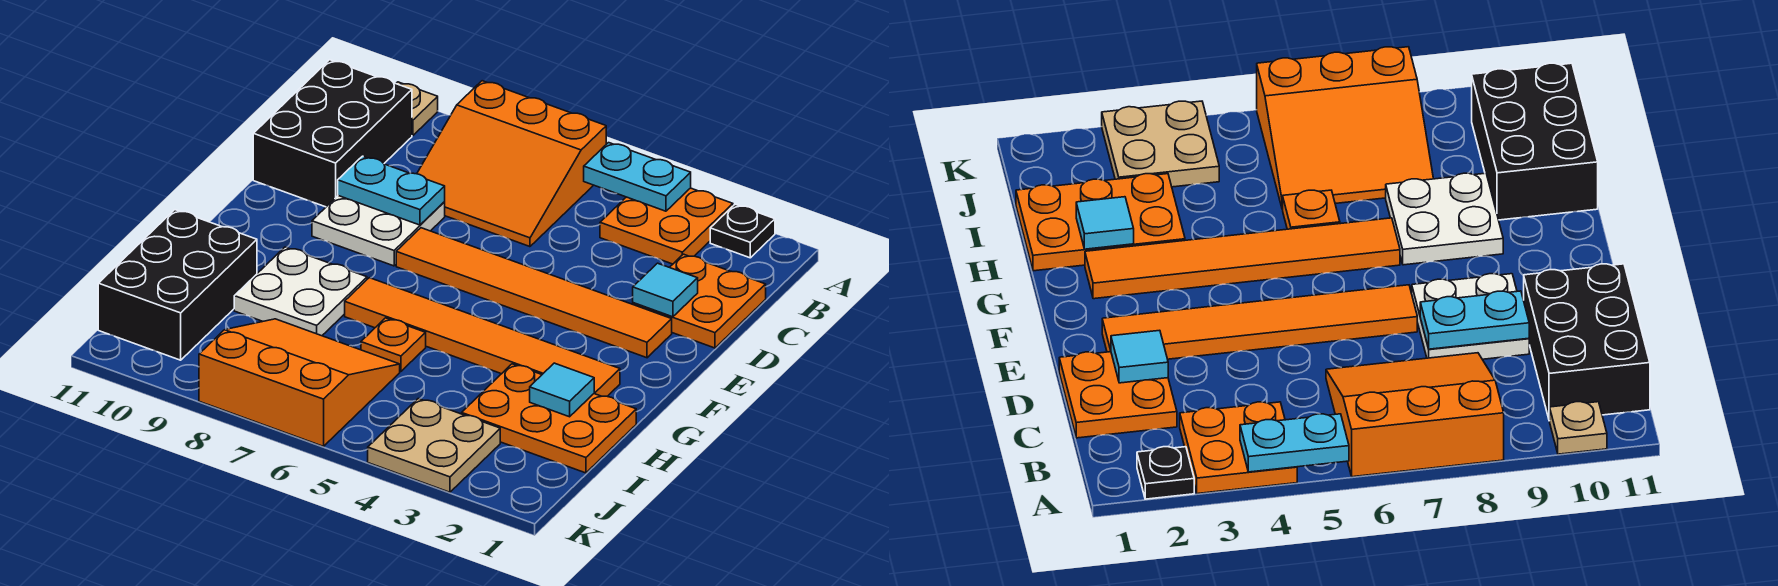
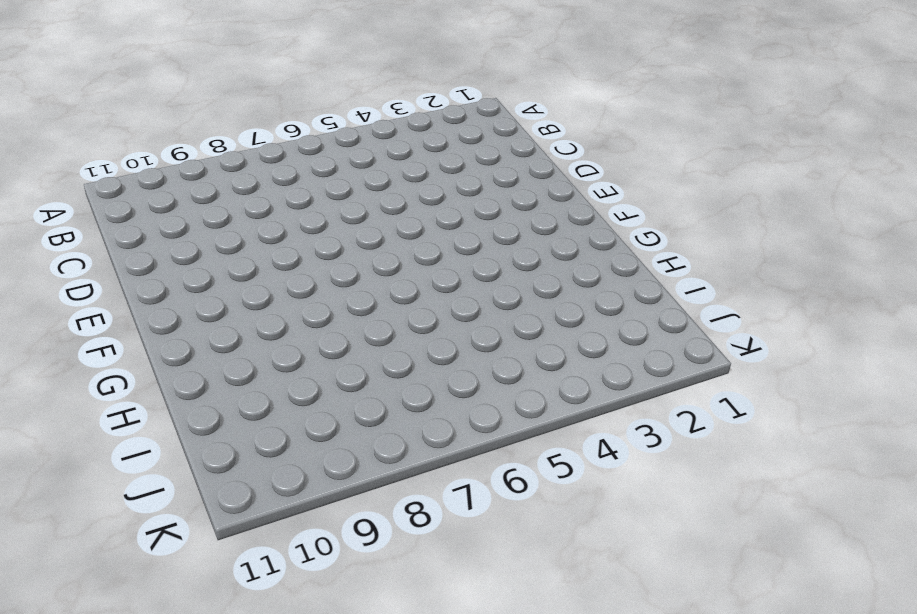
none -> black 1x1 plate [710,204,775,258]
none -> orange 2x2 plate [600,188,733,264]
none -> orange 3x3 slope [417,81,606,247]

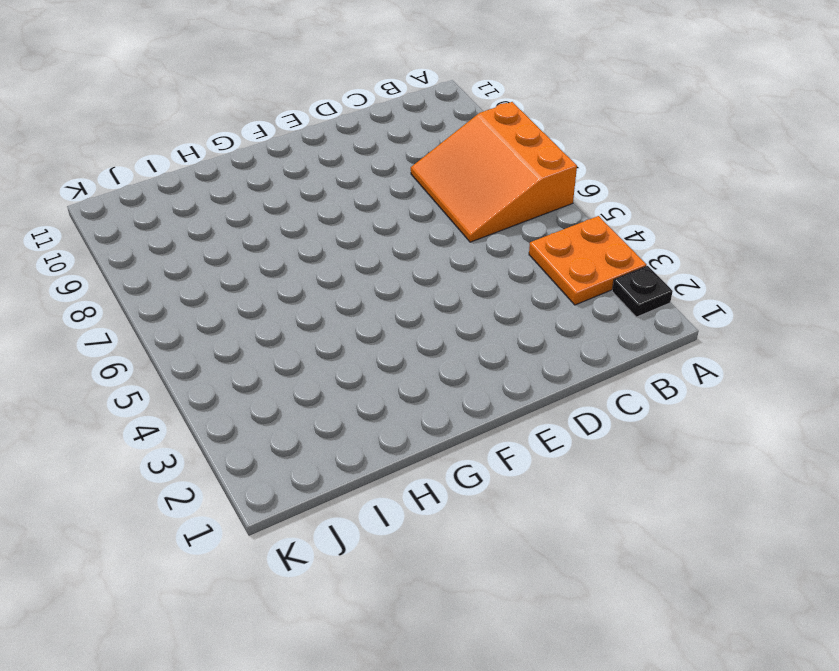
none -> tan 1x1 plate [396,82,438,135]
none -> black 2x3 brick [253,60,412,207]
none -> orange 2x2 plate [633,254,766,348]

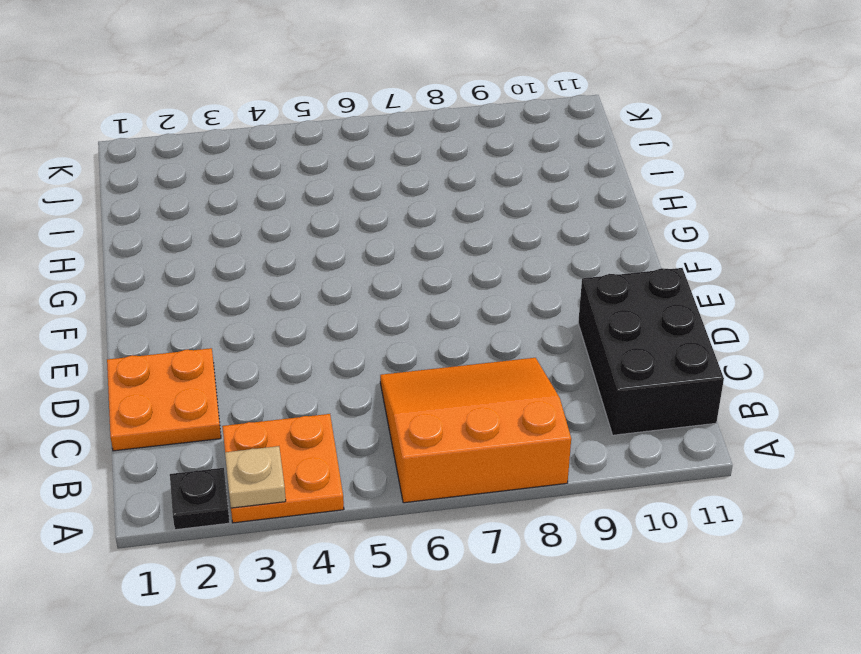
tan 1x1 plate [225,446,286,508] -> tan 1x1 plate moved to [396,82,438,135]
none -> white 2x2 plate [312,196,445,266]
none -> orange 1x6 tile [396,228,672,358]
none -> orange 1x6 tile [345,278,620,396]

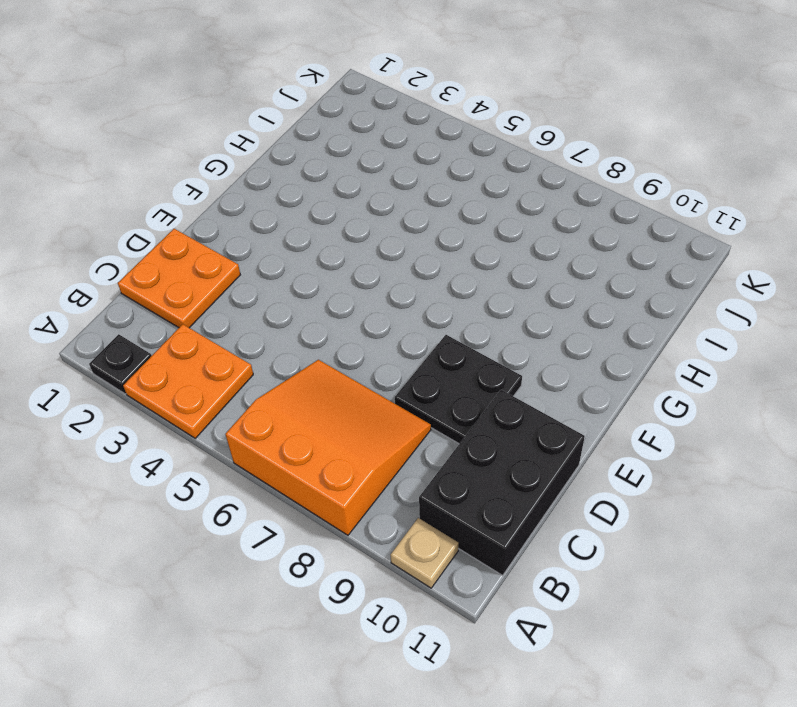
black 2x2 plate [395,335,522,444] -> white 2x2 plate [312,196,445,266]
none -> orange 1x6 tile [396,228,672,358]
none -> orange 1x6 tile [345,278,620,396]
none -> white 2x2 plate [234,247,367,336]

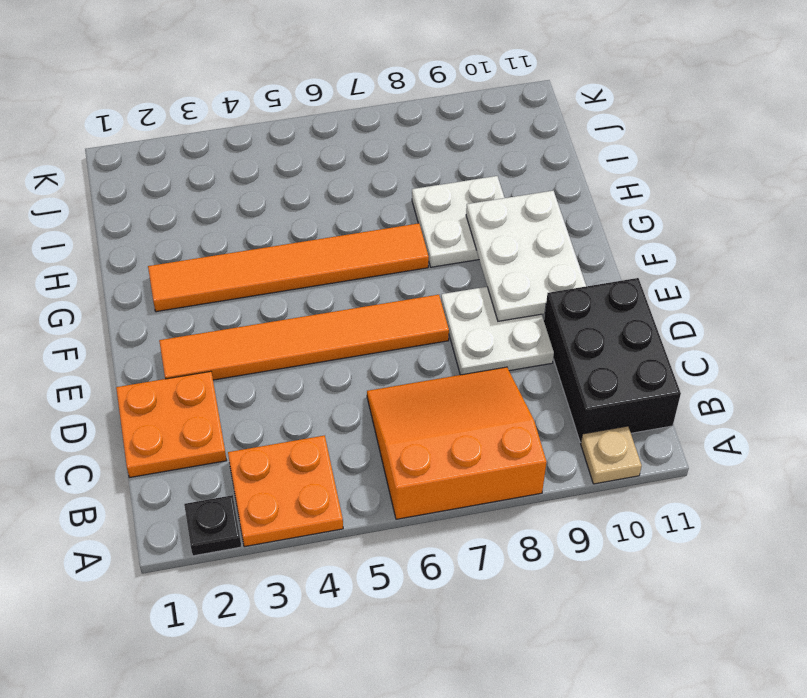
white 2x3 plate [466,191,586,321] -> none
none -> orange 2x3 plate [462,364,636,473]
none -> orange 1x1 plate [361,318,426,371]
none -> black 2x3 brick [98,210,257,360]

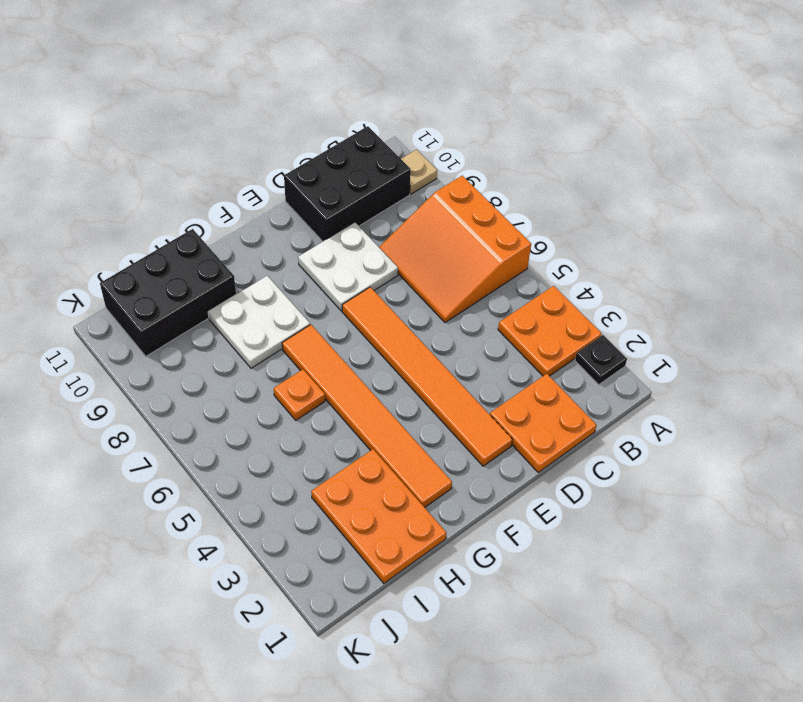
none -> orange 3x3 slope [199,319,400,446]
none -> tan 2x2 plate [368,399,500,492]
none -> cyan 1x2 plate [584,143,691,211]

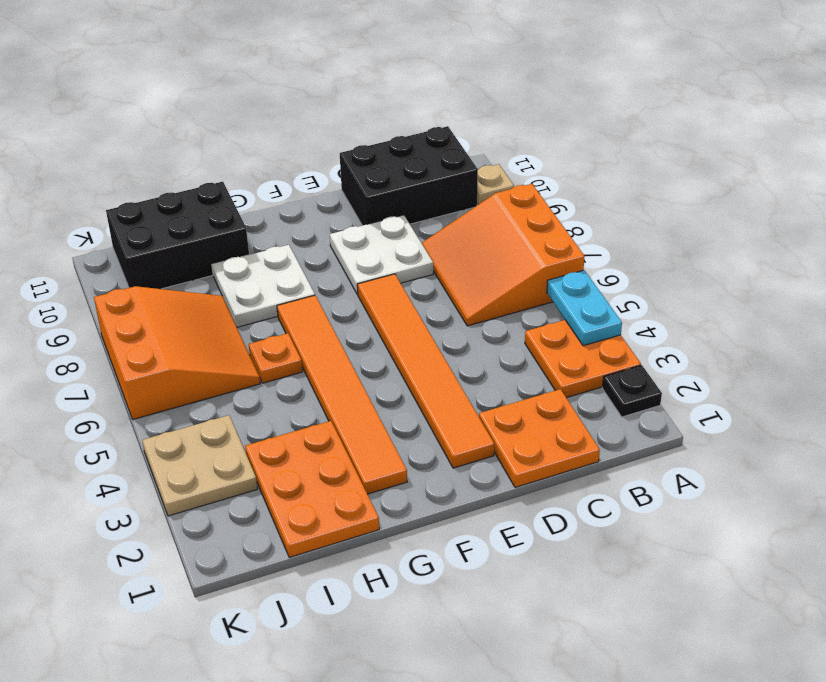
none -> cyan 1x1 tile [633,263,698,317]
none -> cyan 1x2 plate [338,156,445,225]
none -> cyan 1x1 tile [530,363,594,417]

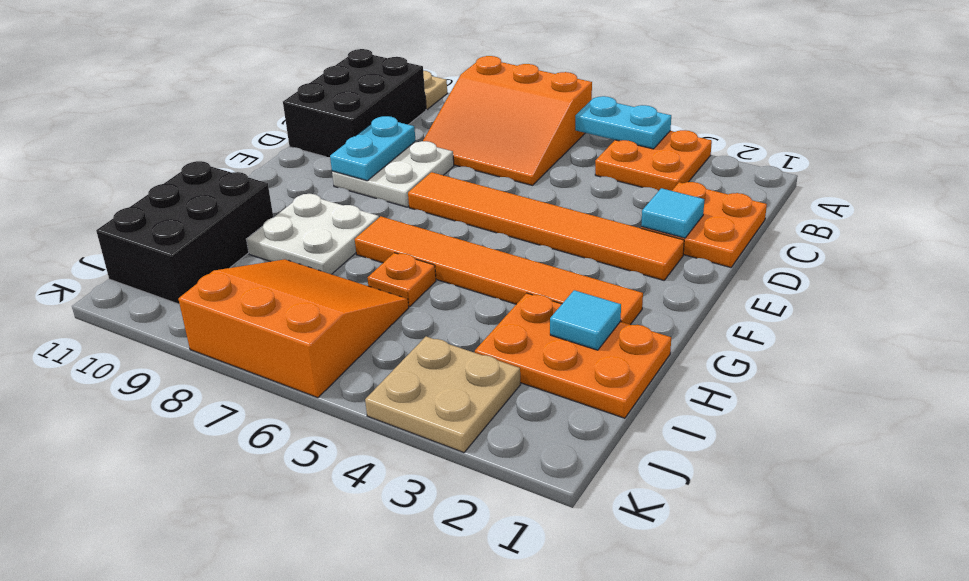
cyan 1x2 plate [330,116,416,181] -> cyan 1x2 plate turned to [338,156,445,225]
none -> black 1x1 plate [710,204,775,258]

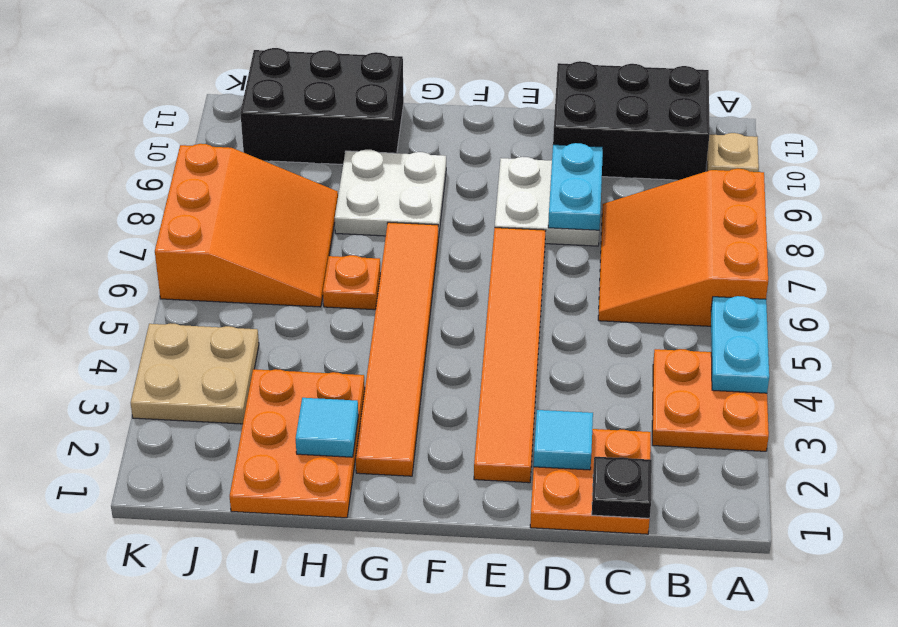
black 1x1 plate [592,457,652,518] -> black 1x1 plate moved to [710,204,775,258]

